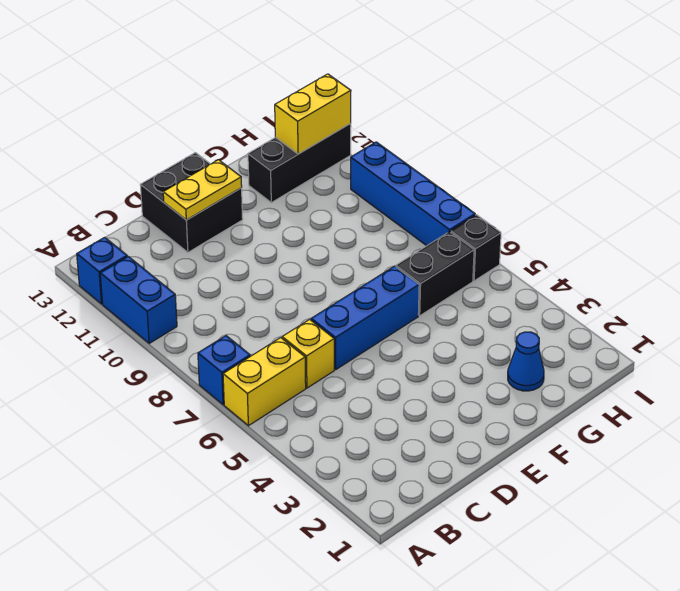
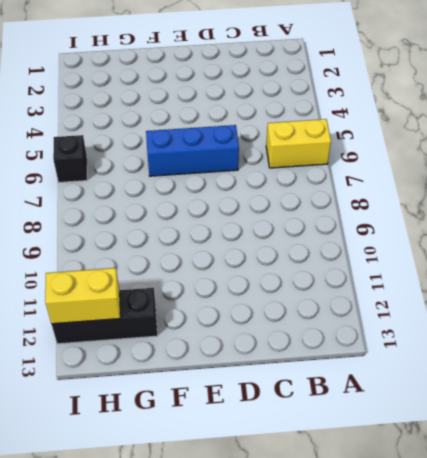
none -> blue 1x1 brick [198,336,250,405]
none -> blue 1x2 brick [100,257,177,343]
none -> blue 1x1 brick [77,237,127,304]

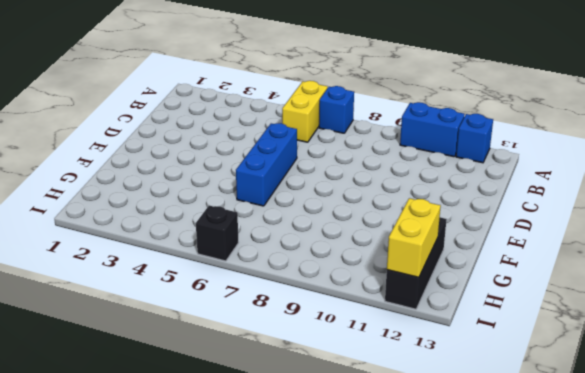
none -> yellow 1x1 brick [282,319,334,388]
none -> black 2x2 brick [140,153,243,252]
none -> blue 1x1 cone [508,332,544,391]

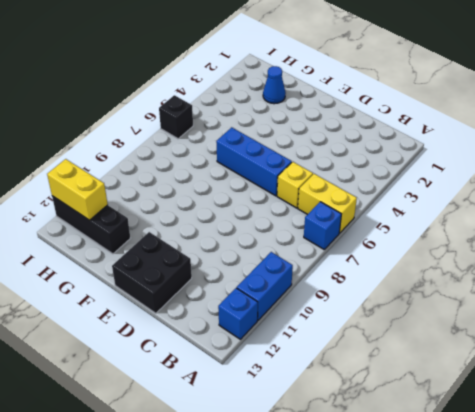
none -> black 1x2 brick [396,232,474,316]
none -> blue 1x4 brick [351,142,475,246]
none -> yellow 1x2 plate [163,160,242,220]

